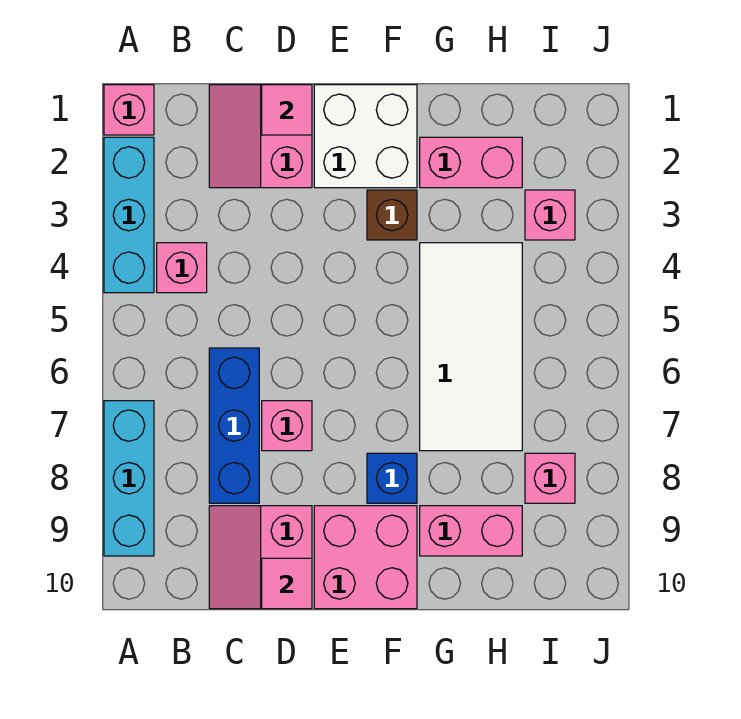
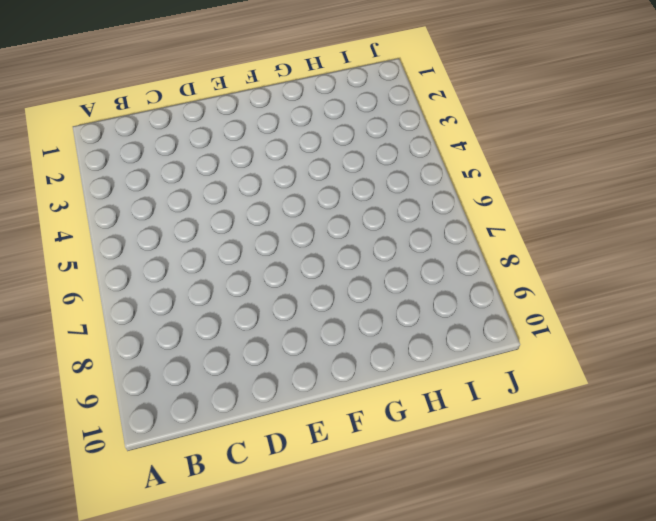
none -> pink 1x1 brick [104,85,154,135]
none -> cyan 1x3 brick [104,137,154,293]
none -> cyan 1x3 brick [104,401,154,556]

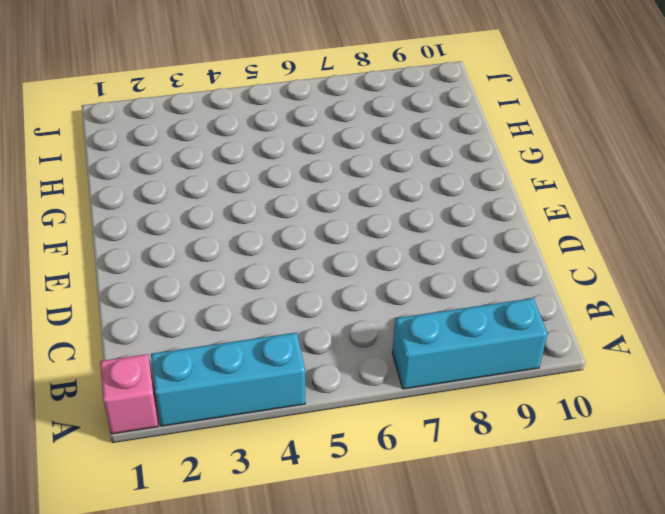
none -> pink 1x1 brick [157,243,207,293]
none -> pink 2x2 slope [209,85,312,188]
none -> blue 1x3 brick [209,348,259,503]

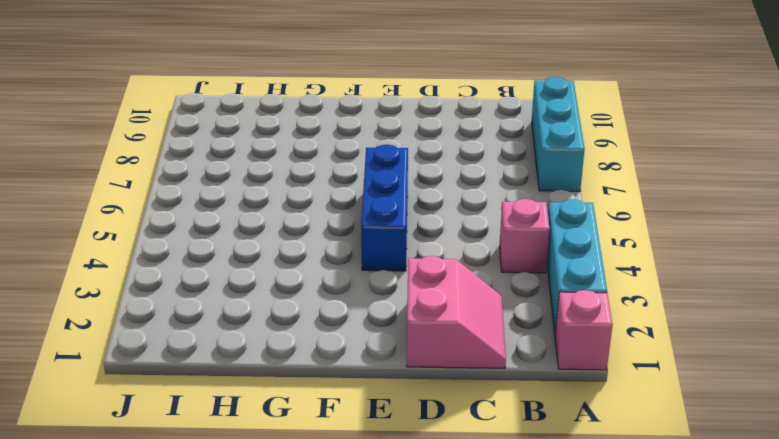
blue 1x3 brick [361,144,408,271] -> blue 1x3 brick moved to [209,348,259,503]
none -> pink 2x2 slope [209,506,312,609]
none -> pink 1x1 brick [262,401,312,451]
none -> white 2x2 brick [314,85,417,188]

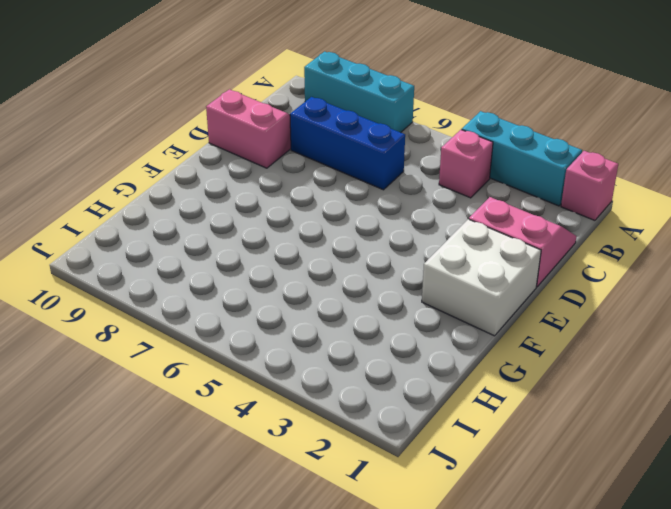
none -> pink 1x1 brick [262,401,312,451]
none -> pink 2x2 brick [314,506,417,609]
none -> brown 1x1 brick [367,190,417,240]

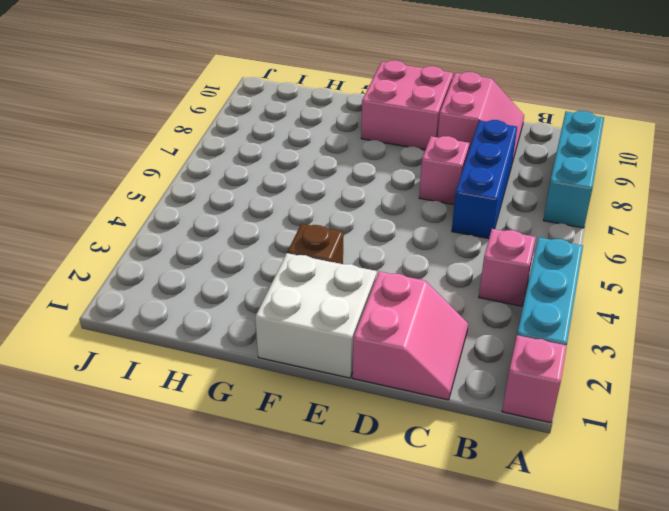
none -> blue 1x1 brick [367,453,417,503]
none -> pink 1x2 brick [420,137,522,188]
none -> white 2x4 tile [420,243,522,451]

